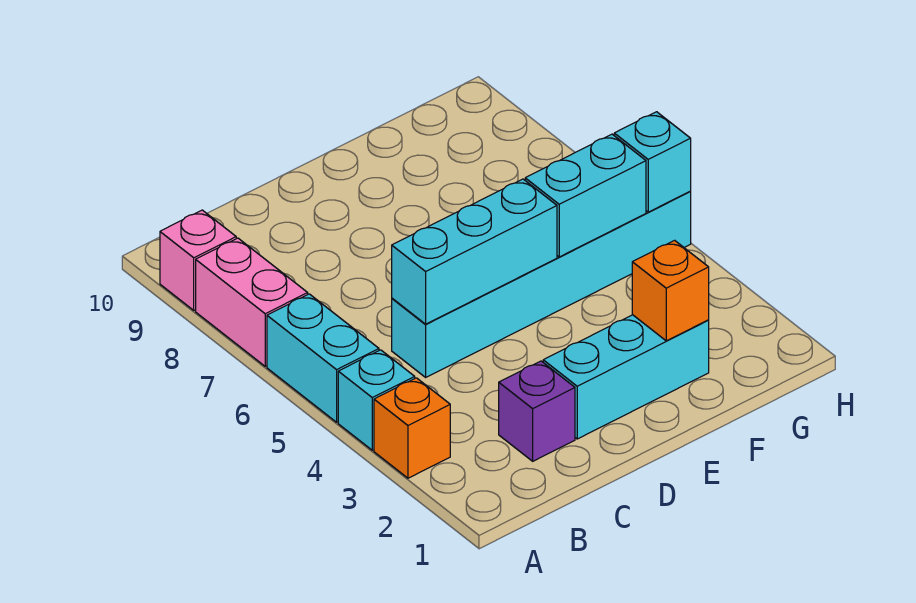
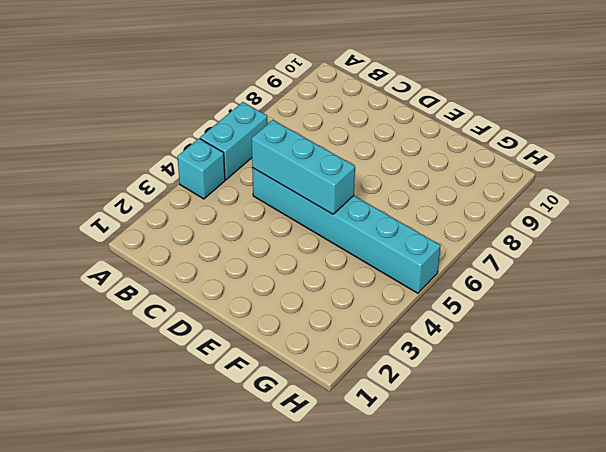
none -> orange 1x1 brick [374,378,450,478]
none -> pink 1x2 brick [196,238,308,366]
none -> pink 1x1 brick [160,210,236,310]

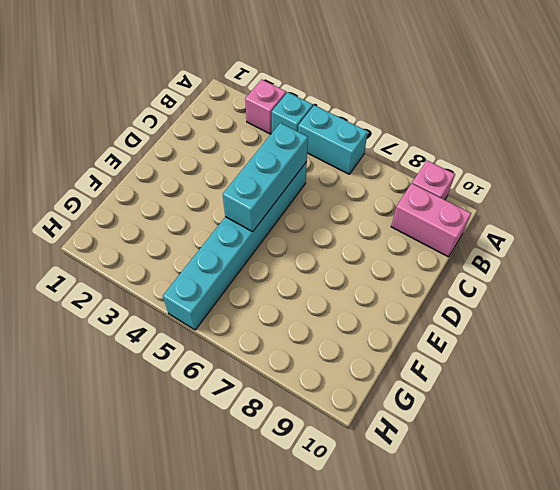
pink 1x1 brick [245,79,286,134] -> orange 1x1 brick [374,378,450,478]
pink 1x2 brick [391,184,471,257] -> pink 1x2 brick moved to [196,238,308,366]
none -> purple 1x1 brick [499,361,575,461]
none -> cyan 1x3 brick [543,315,709,439]
none -> orange 1x1 brick [632,240,709,341]

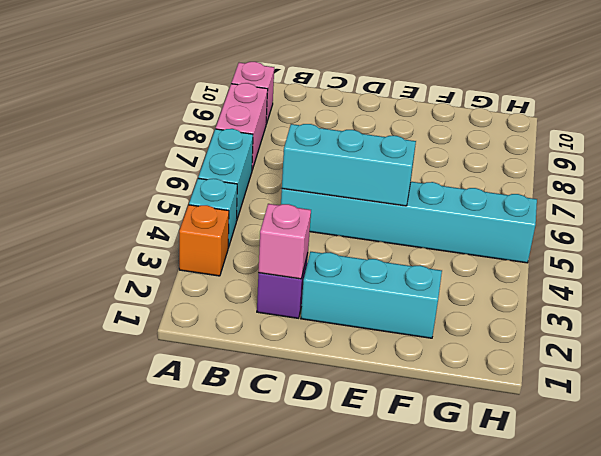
pink 1x1 brick [258,204,311,279] -> none
none -> orange 1x1 brick [632,240,709,341]
none -> cyan 1x2 brick [525,134,646,257]
none -> cyan 1x1 brick [614,112,691,212]

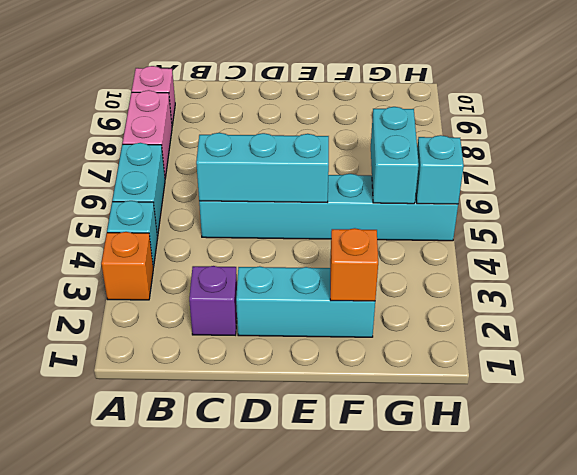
cyan 1x2 brick [371,107,419,204] -> cyan 1x2 brick turned to [525,134,646,257]

